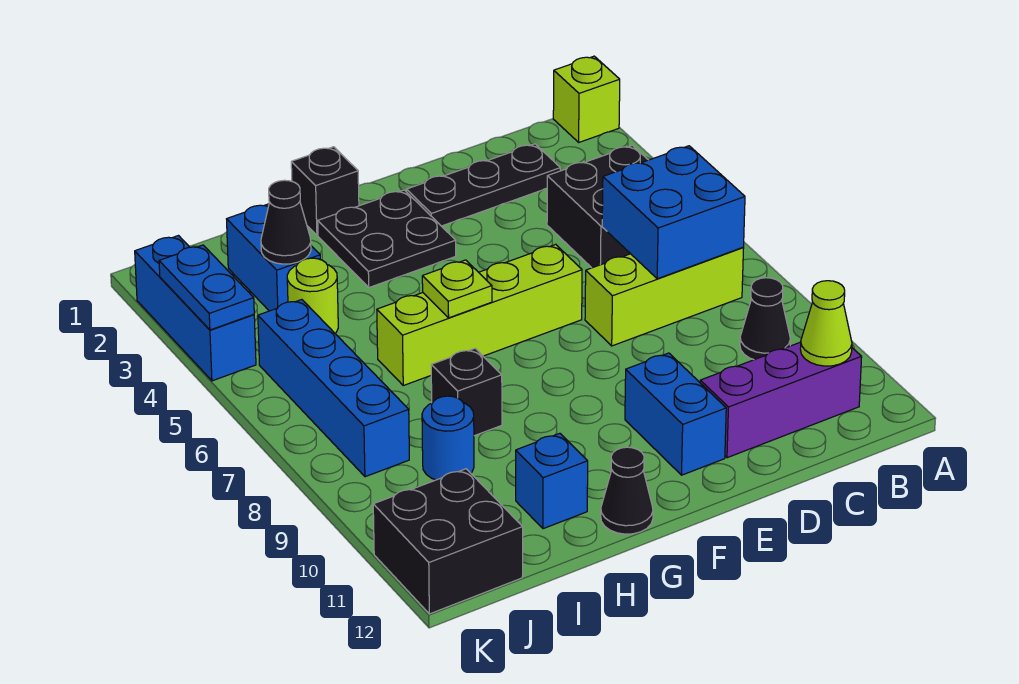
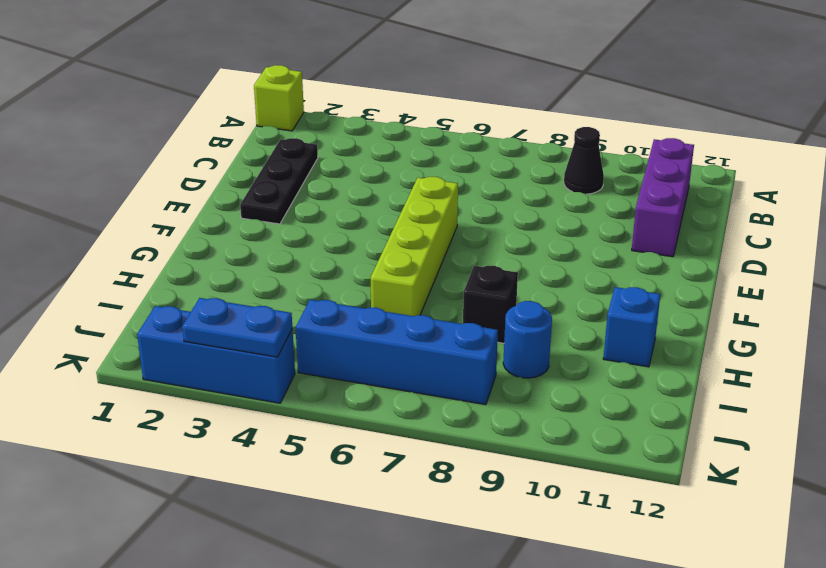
none -> black 2x2 brick [547,145,648,268]
none -> lime 1x3 brick [585,247,744,346]
none -> blue 1x2 brick [625,353,726,475]

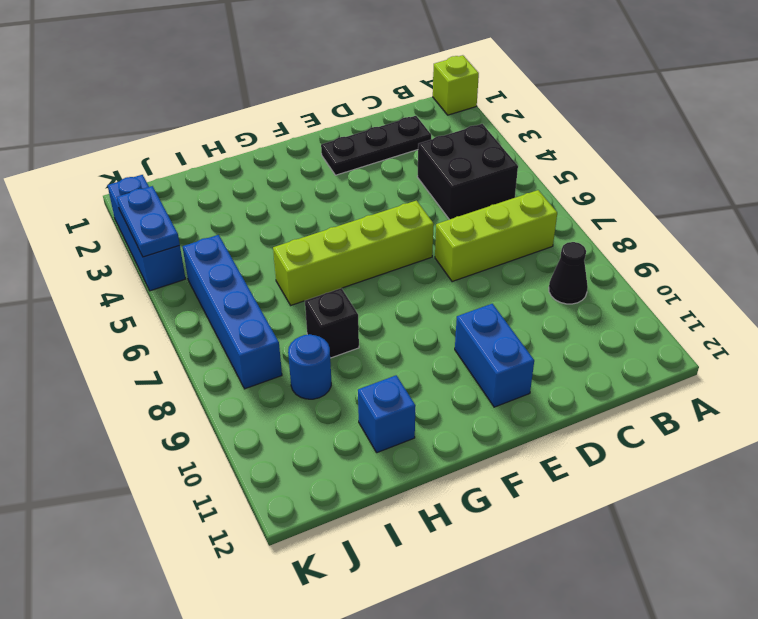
none -> purple 1x3 brick [700,342,862,458]
none -> black 2x2 plate [318,190,456,288]
none -> black 1x1 brick [291,147,359,235]

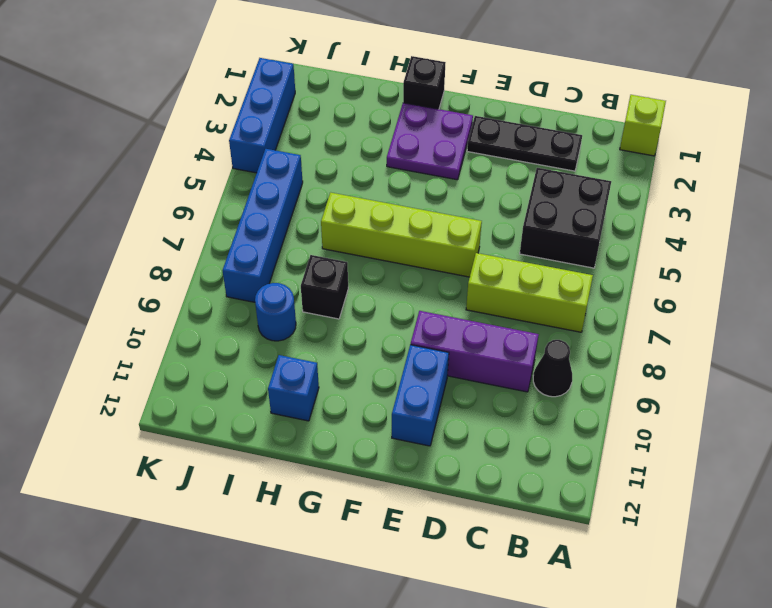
purple 1x3 brick [411,311,539,392] -> purple 1x3 brick moved to [700,342,862,458]
purple 2x2 plate [387,103,473,180] -> black 2x2 plate [318,190,456,288]
none -> black 1x1 cone [601,447,653,534]
none -> blue 1x2 brick [227,204,320,311]
none -> lime 1x1 round brick [287,258,338,333]

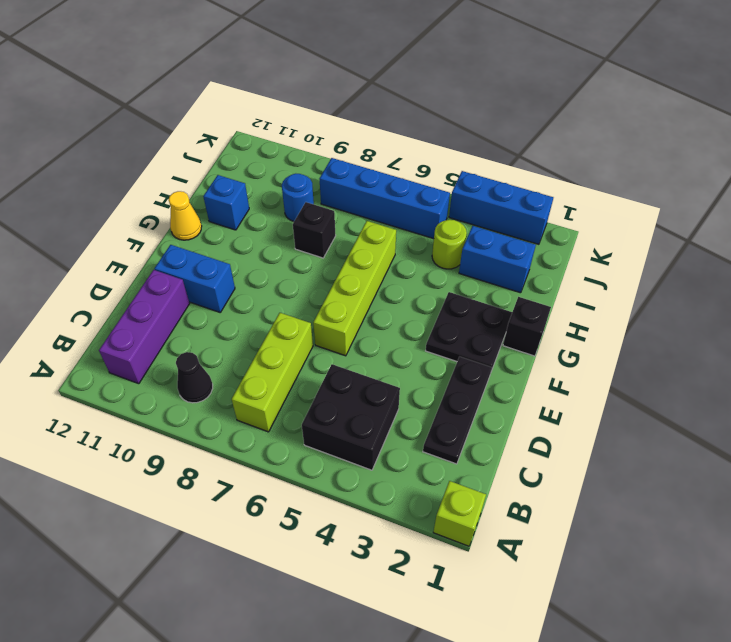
yellow 1x1 cone [169,191,202,240] -> black 1x1 cone [601,447,653,534]
none -> black 2x2 brick [373,469,523,614]
none -> blue 2x2 brick [602,146,745,279]
none -> lime 1x1 cone [800,281,852,366]

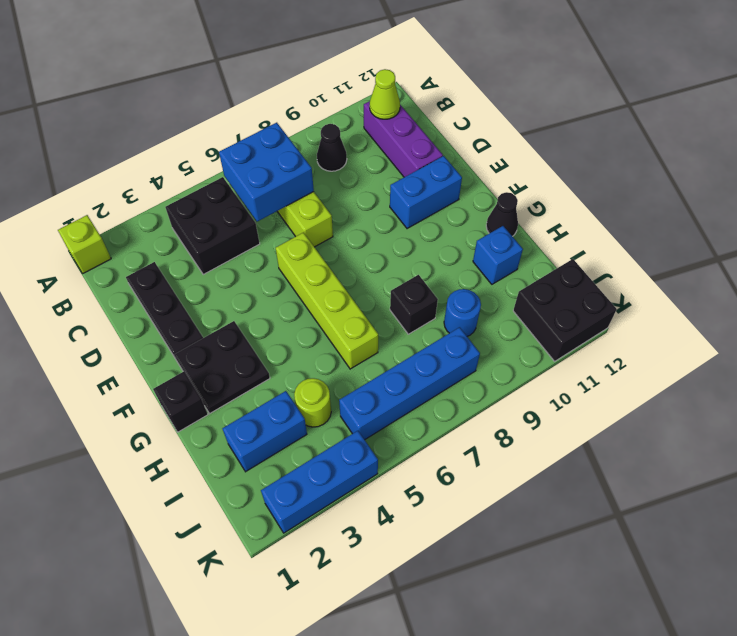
none -> lime 1x1 plate [422,260,492,318]
none -> black 1x1 cone [261,180,311,264]
none -> blue 1x2 plate [159,245,254,330]

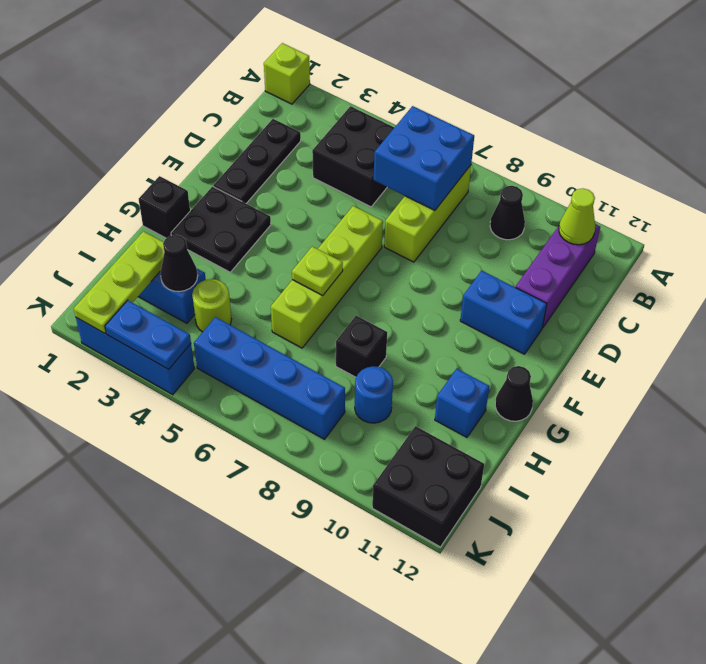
lime 1x3 plate [74,231,164,333] -> none

